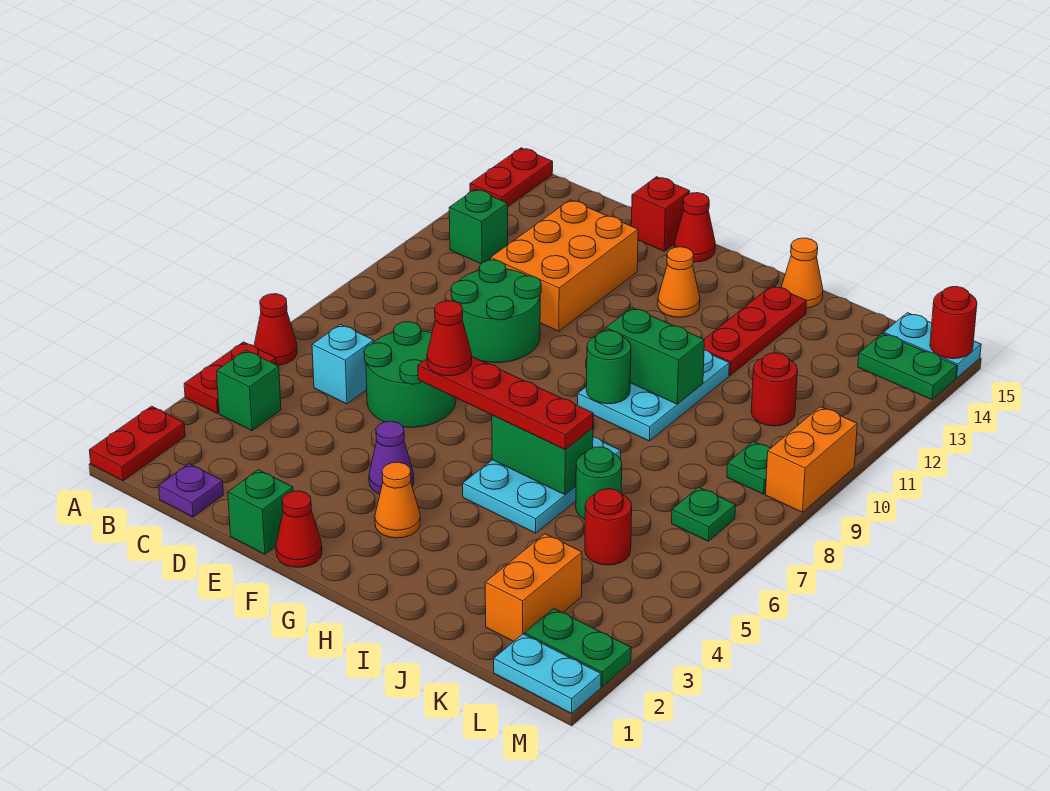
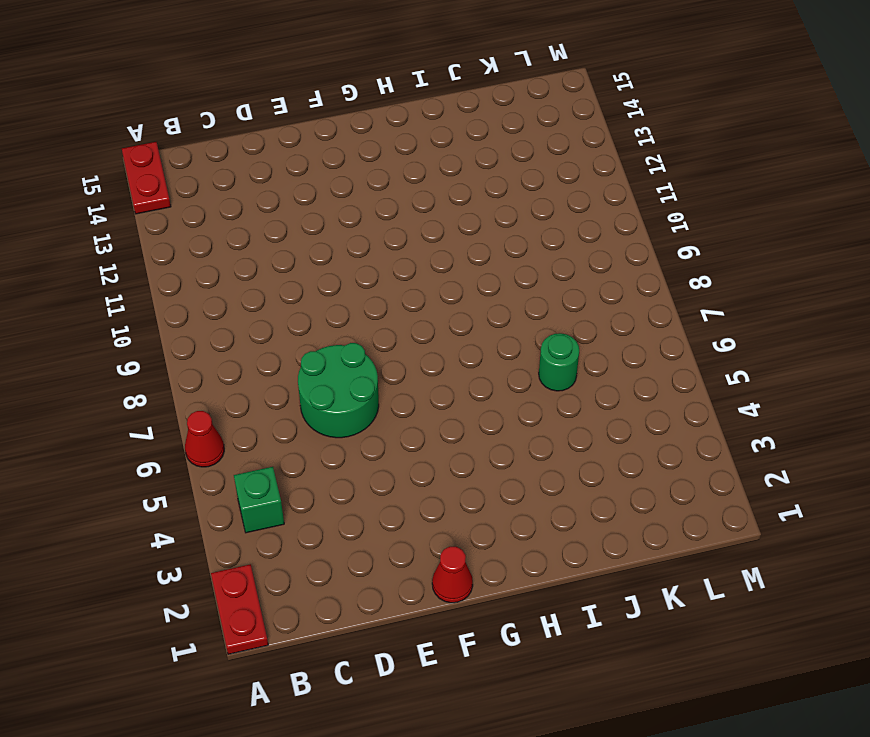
none -> red 1x2 plate [184,342,276,413]
none -> green 1x1 brick [449,189,508,264]
none -> purple 1x1 plate [159,464,223,517]
none -> cyan 1x1 brick [312,324,374,404]

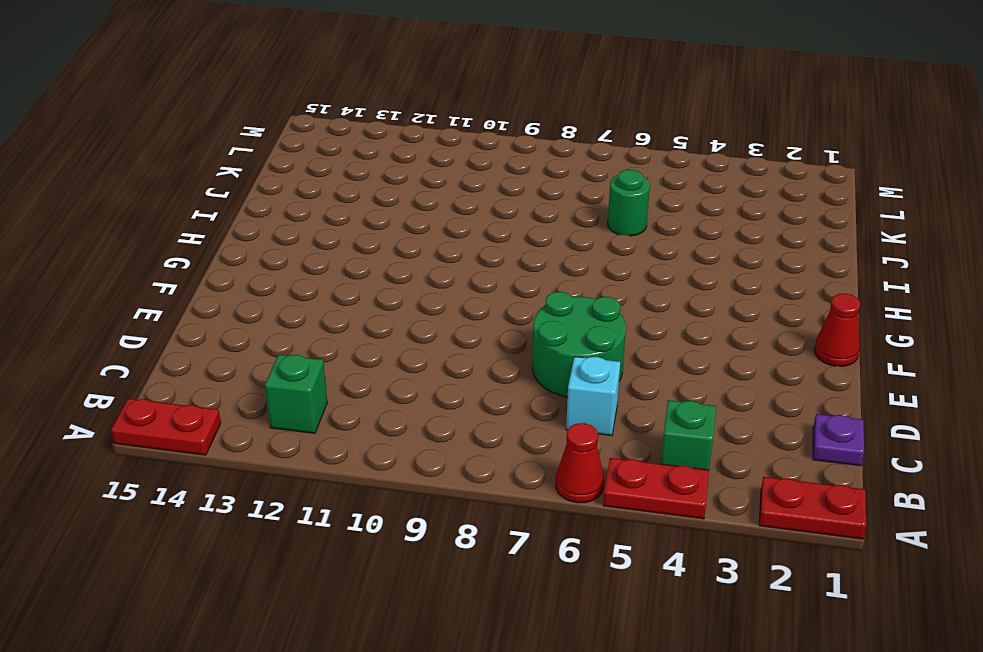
none -> green 2x2 round brick [451,260,541,363]
none -> orange 2x3 brick [491,200,638,331]
none -> green 1x1 brick [228,470,293,554]
none -> red 1x1 brick [631,177,690,251]

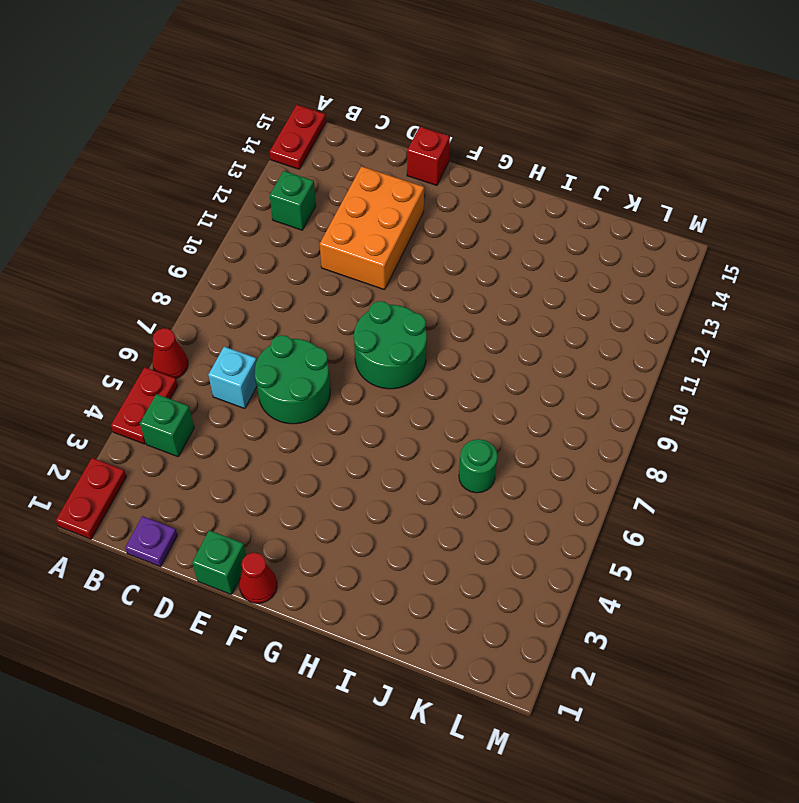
green 2x2 round brick [354,301,427,389] -> green 2x2 round brick moved to [451,260,541,363]
none -> purple 1x1 cone [369,421,414,494]
none -> red 1x1 cone [674,193,715,262]
none -> orange 1x1 cone [375,462,420,538]
none -> orange 1x1 cone [658,247,700,317]

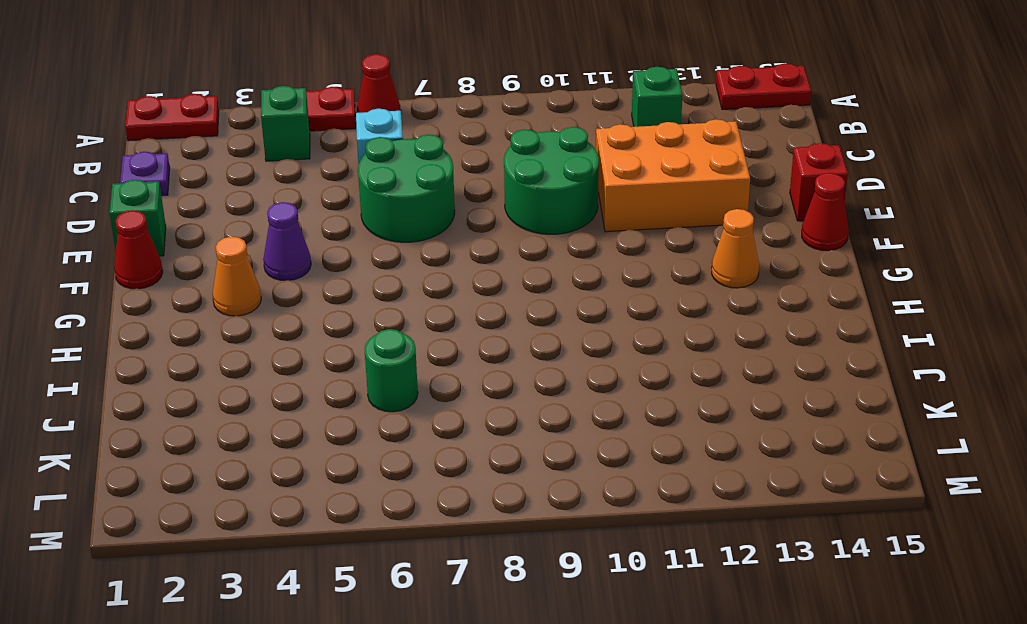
none -> cyan 2x3 plate [463,437,621,533]
none -> cyan 2x3 plate [578,350,729,441]
none -> red 1x3 plate [704,286,807,376]
none -> orange 1x1 cone [781,238,823,308]

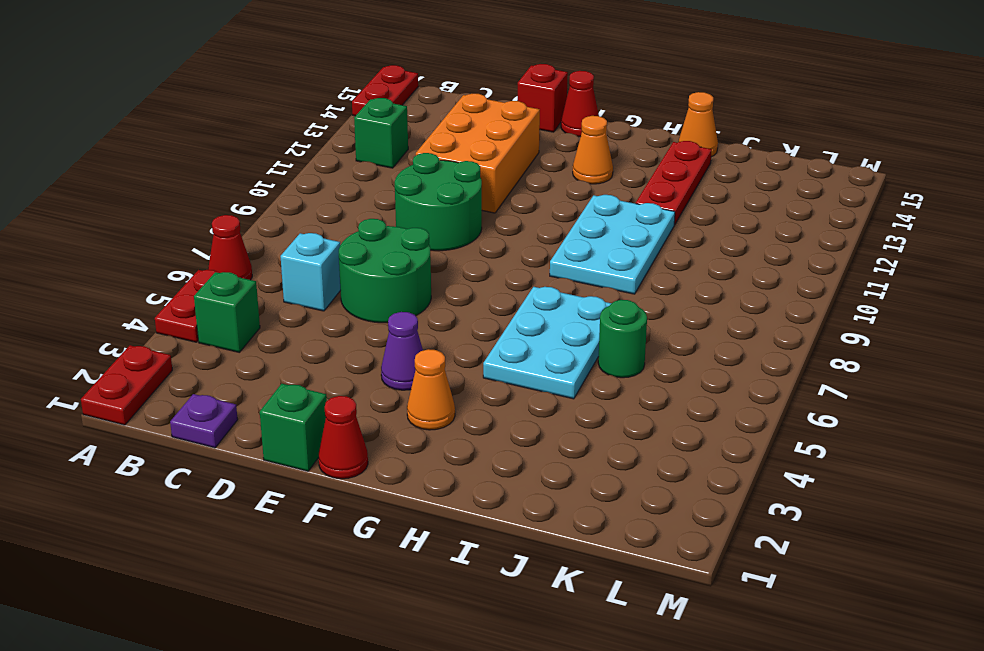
none -> orange 1x2 brick [485,534,582,642]
none -> red 1x1 round brick [585,489,632,565]
none -> red 1x1 round brick [751,353,798,426]
none -> cyan 1x2 plate [494,634,601,713]

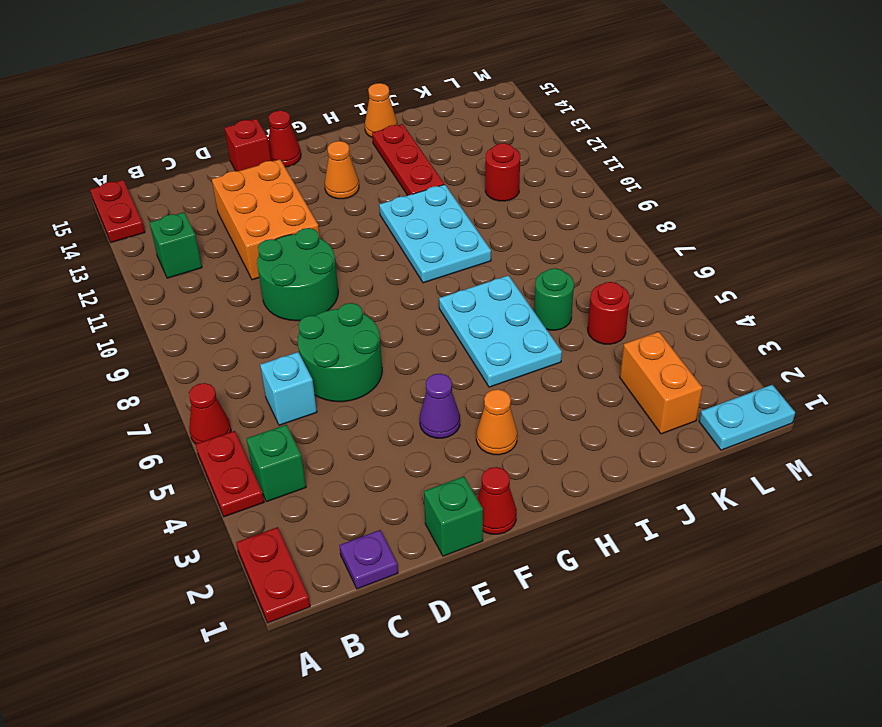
none -> green 1x2 plate [525,608,631,687]
none -> green 1x1 plate [672,487,736,541]
none -> green 1x1 plate [727,441,770,494]
none -> green 1x2 plate [858,333,957,400]

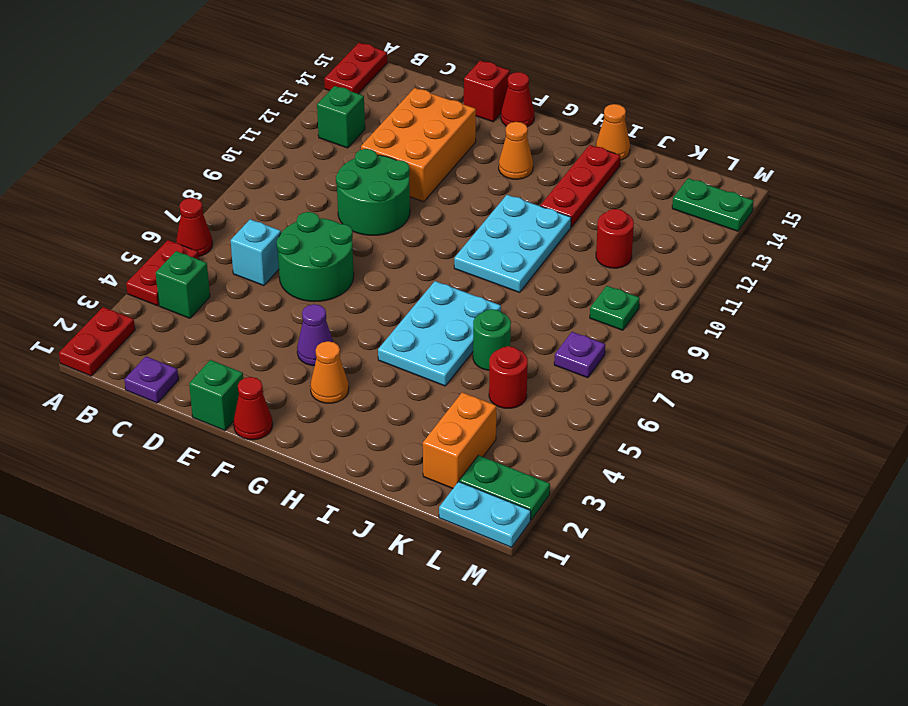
purple 1x1 plate [554,332,605,378] -> green 1x1 plate [672,487,736,541]
none -> cyan 1x2 plate [884,313,981,378]
none -> orange 1x2 brick [765,407,857,512]
none -> green 1x2 brick [492,415,593,495]
none -> green 1x1 round brick [586,331,631,404]

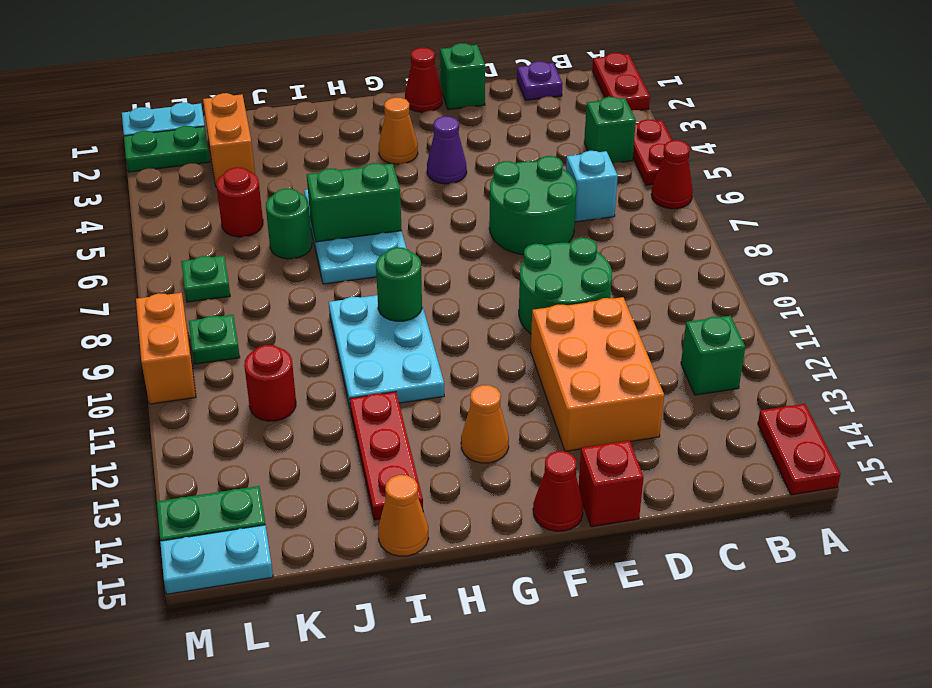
none -> green 1x2 brick [606,308,704,404]
none -> red 1x1 round brick [930,287,977,359]
none -> red 1x4 plate [418,357,593,450]
none -> red 1x1 cone [427,301,472,376]

